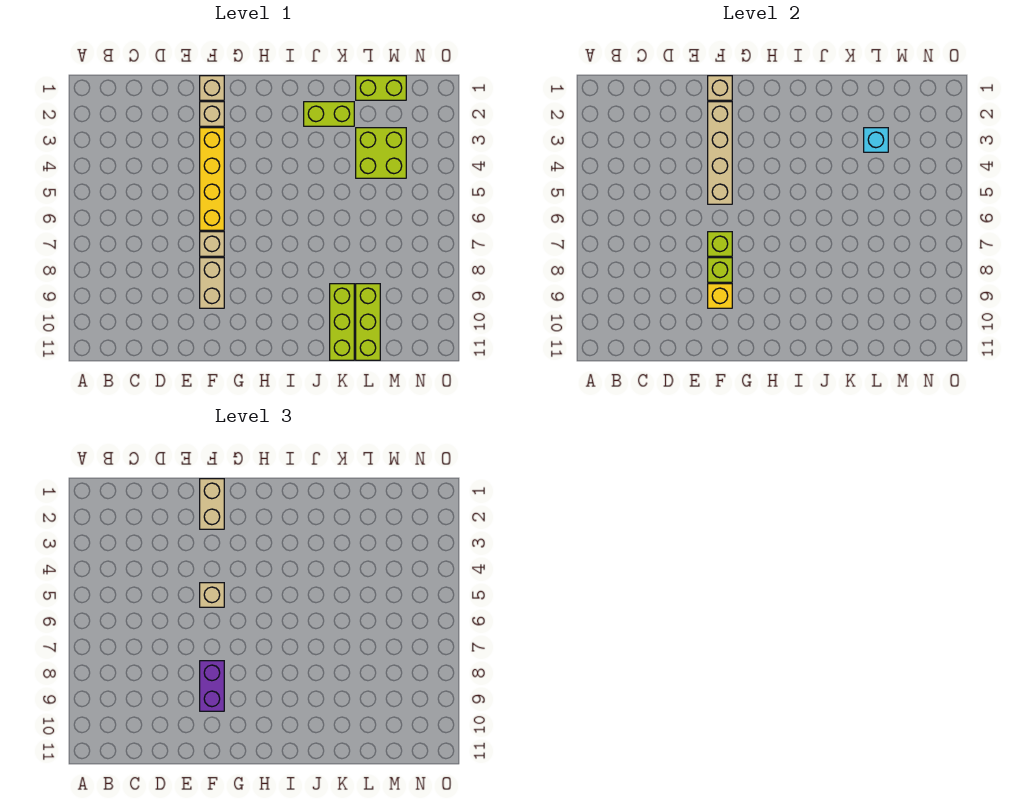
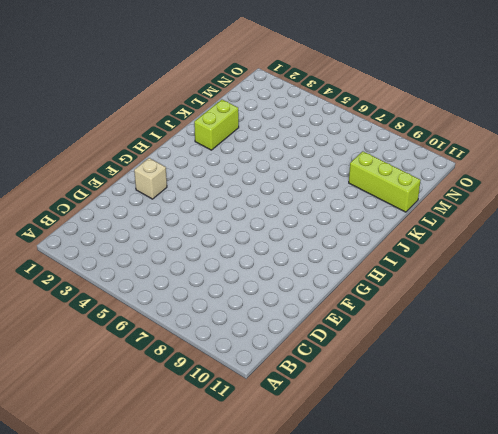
none -> tan 1x1 brick [200,76,224,100]
none -> yellow 1x4 brick [200,128,224,230]
none -> tan 1x1 brick [200,232,224,256]

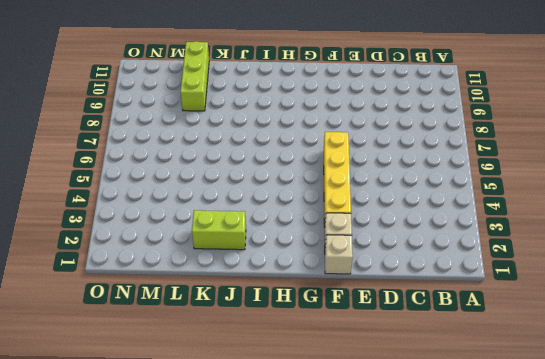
none -> tan 1x1 brick [200,232,224,256]
none -> tan 1x2 brick [200,258,224,308]
none -> lime 1x3 brick [330,284,354,360]

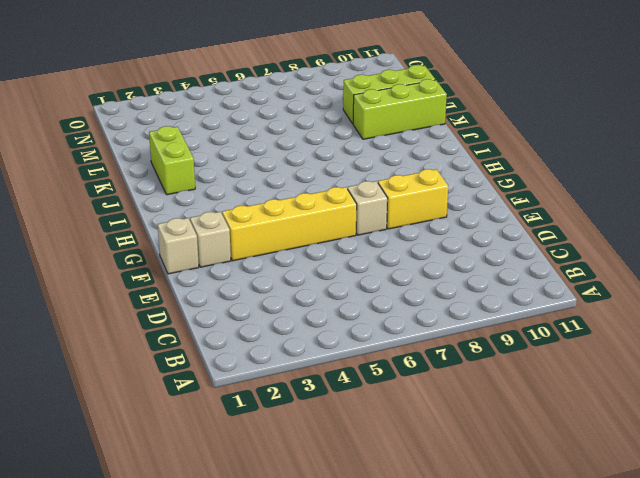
yellow 1x2 brick [378,169,448,229] -> tan 1x2 brick [200,258,224,308]
none -> lime 1x2 brick [356,76,406,100]
none -> lime 2x2 brick [356,128,406,178]
none -> tan 1x1 brick [708,76,732,100]

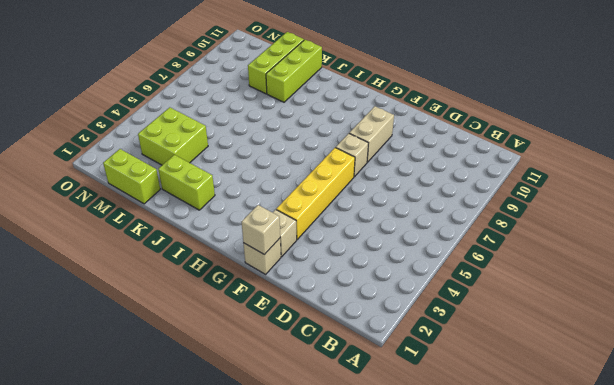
none -> tan 1x4 brick [708,102,732,204]
none -> lime 1x1 brick [708,232,732,256]
none -> lime 1x1 brick [708,258,732,282]

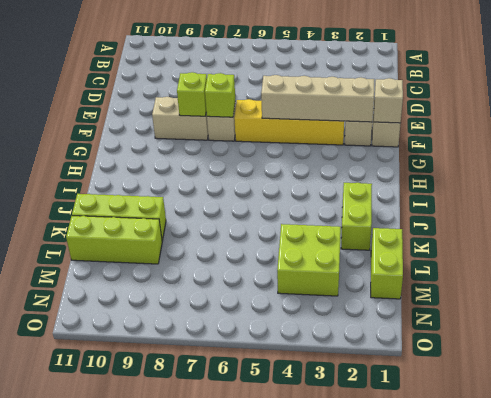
none -> yellow 1x1 brick [708,284,732,308]
none -> cyan 1x1 brick [864,128,888,152]
none -> tan 1x2 brick [200,479,224,529]

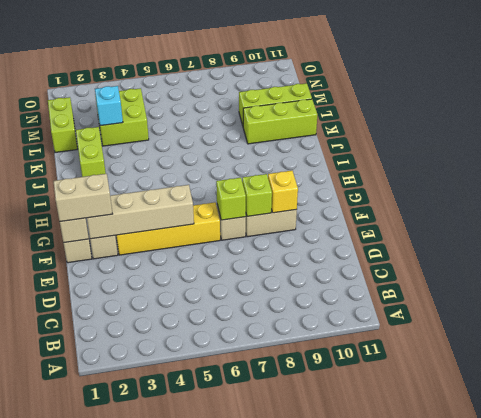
none -> tan 1x1 brick [200,583,224,607]
none -> purple 1x2 brick [200,661,224,711]

